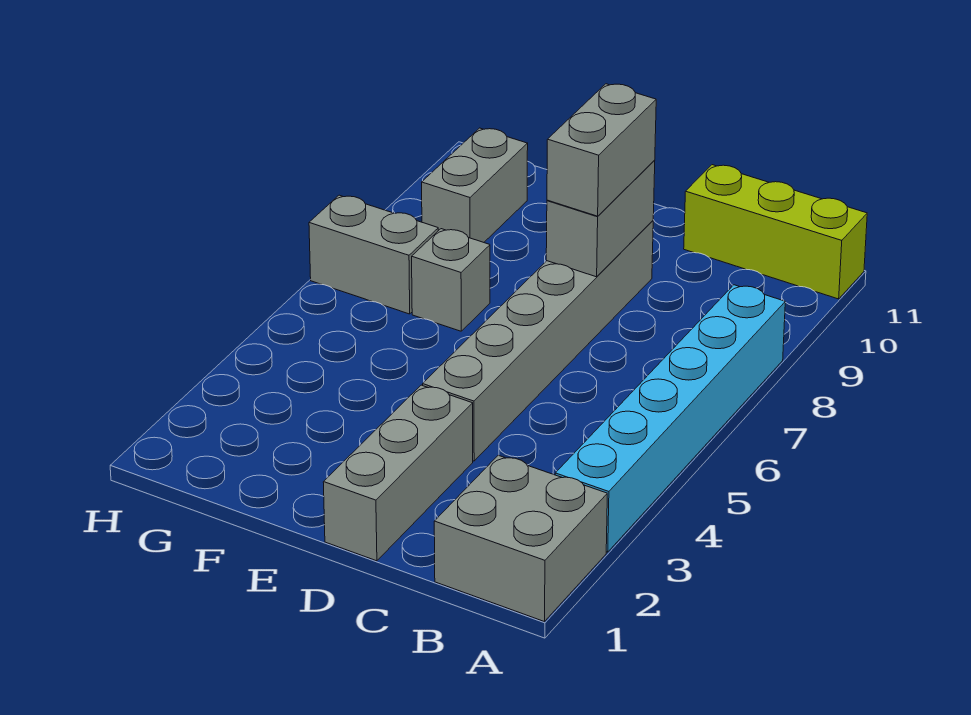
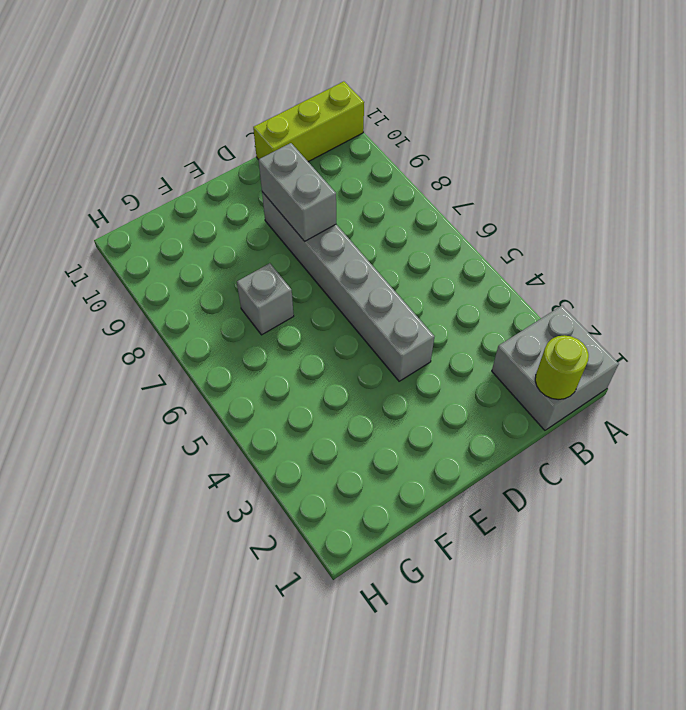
lime 1x1 round brick [535,335,589,400] -> none
none -> cyan 1x6 brick [555,285,785,552]
none -> grey 1x3 brick [323,385,473,561]

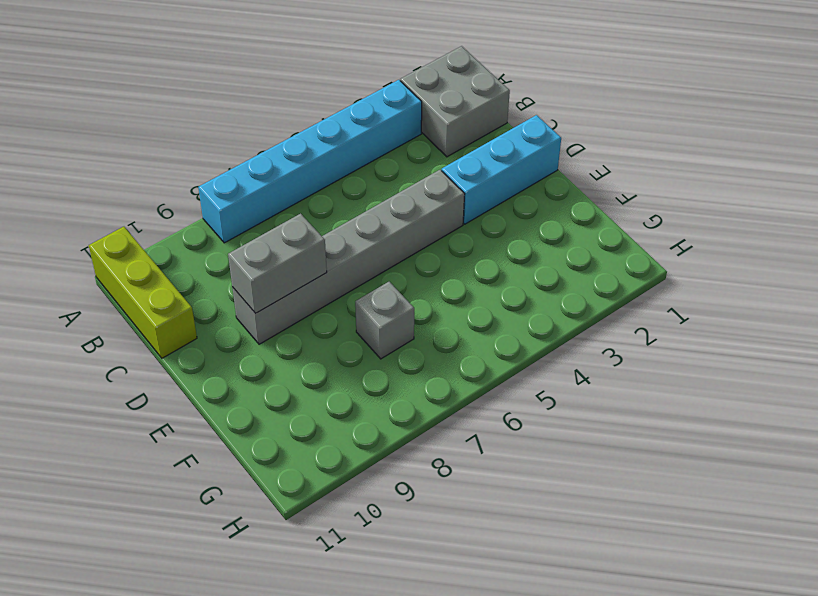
cyan 1x3 brick [442,115,561,224] -> grey 1x3 brick [323,385,473,561]
none -> grey 1x2 brick [309,195,438,314]
none -> grey 1x2 brick [422,128,528,242]

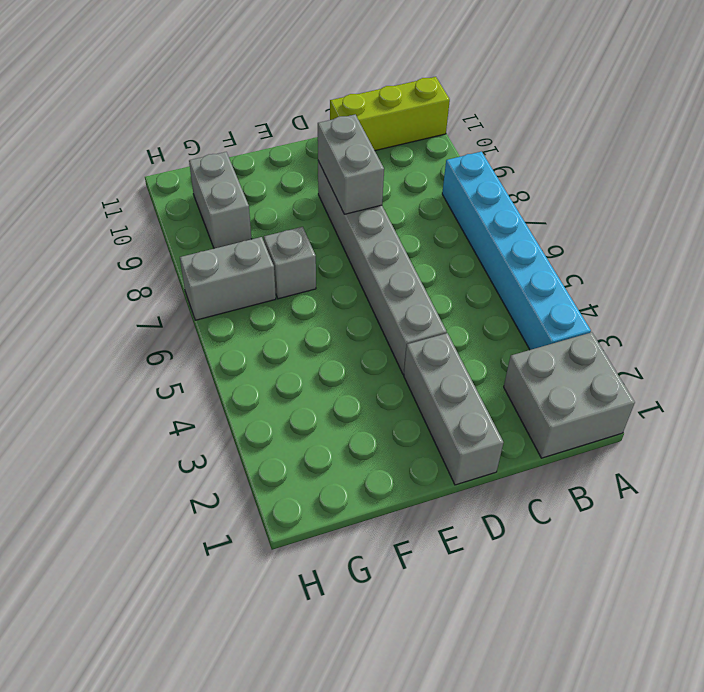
none -> grey 1x2 brick [547,84,656,216]

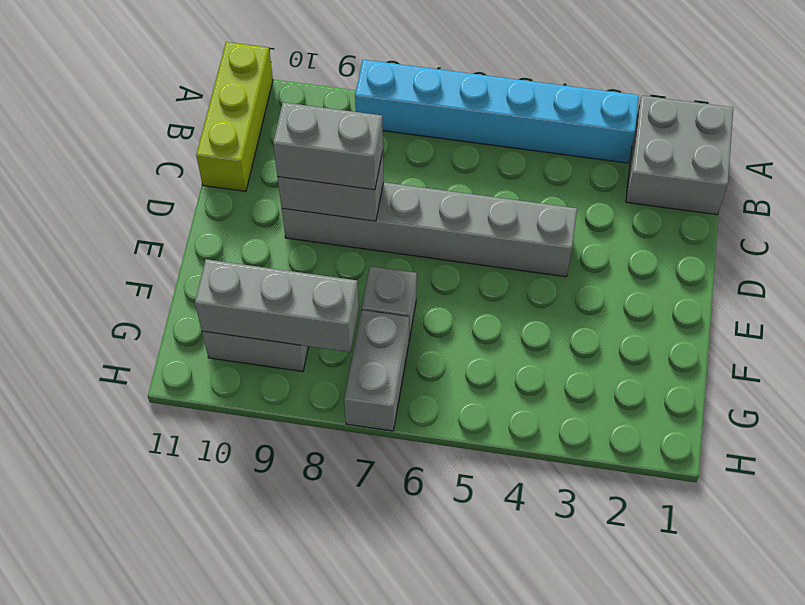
grey 1x3 brick [195,259,359,352] -> grey 1x3 brick moved to [323,385,473,561]

